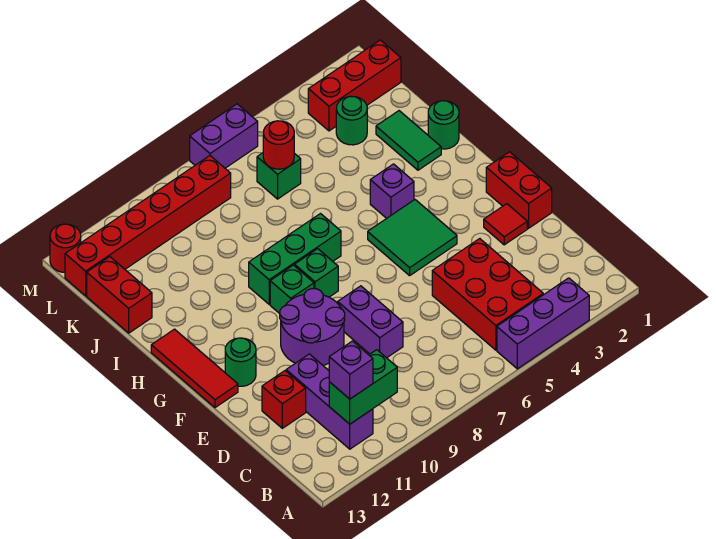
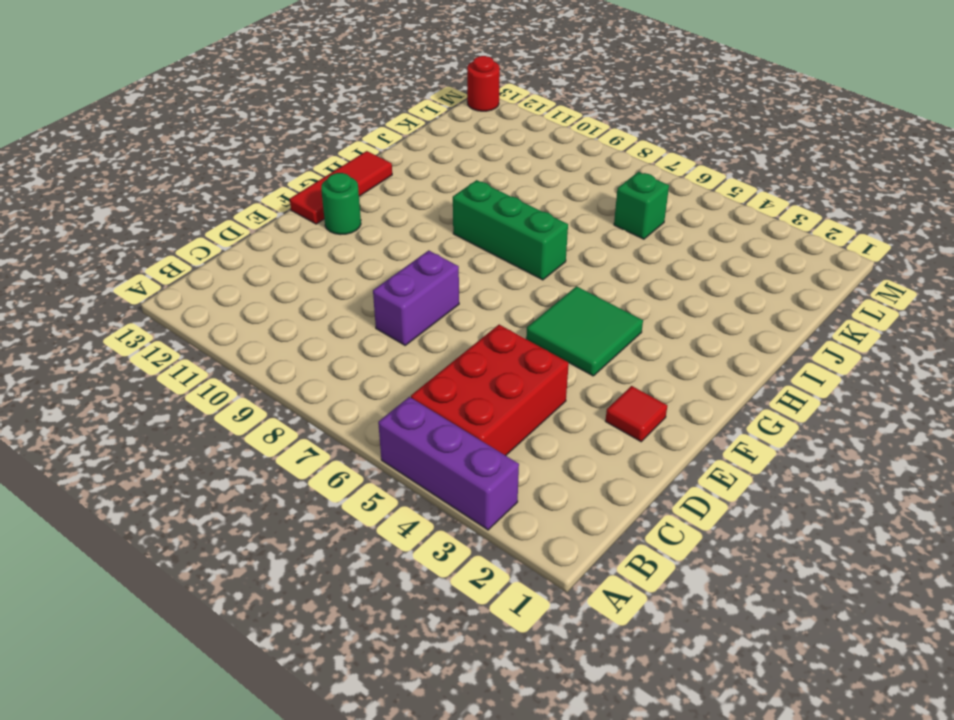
none -> purple 1x3 brick [286,354,373,449]
none -> red 1x1 brick [262,371,306,428]
none -> red 1x2 brick [486,152,552,228]

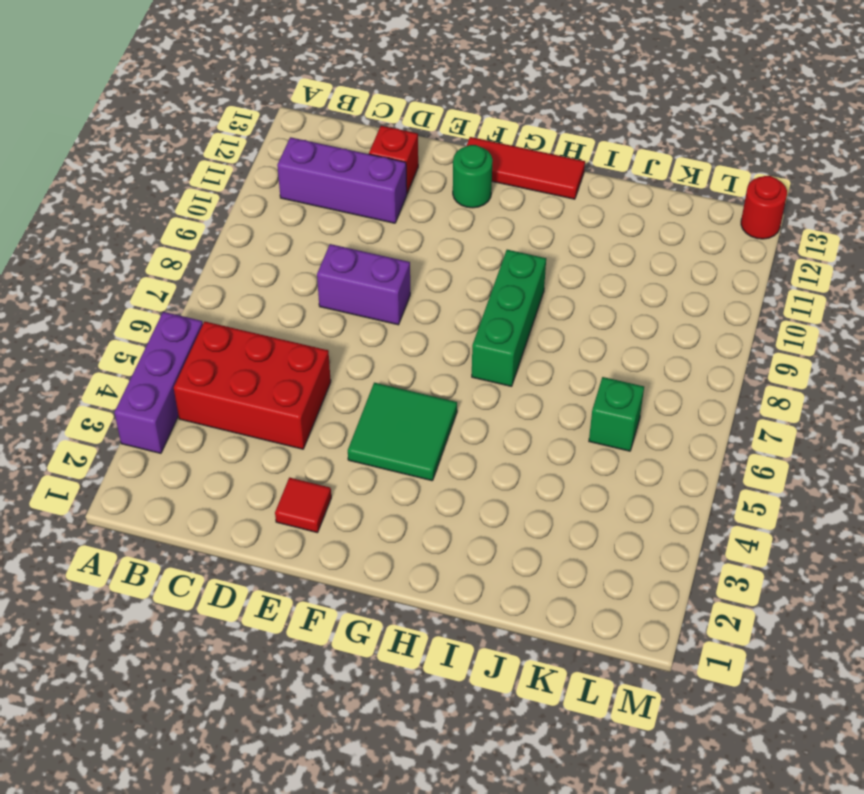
none -> red 1x2 brick [486,152,552,228]
none -> purple 2x2 round brick [280,289,345,365]
none -> green 1x1 brick [295,249,338,297]

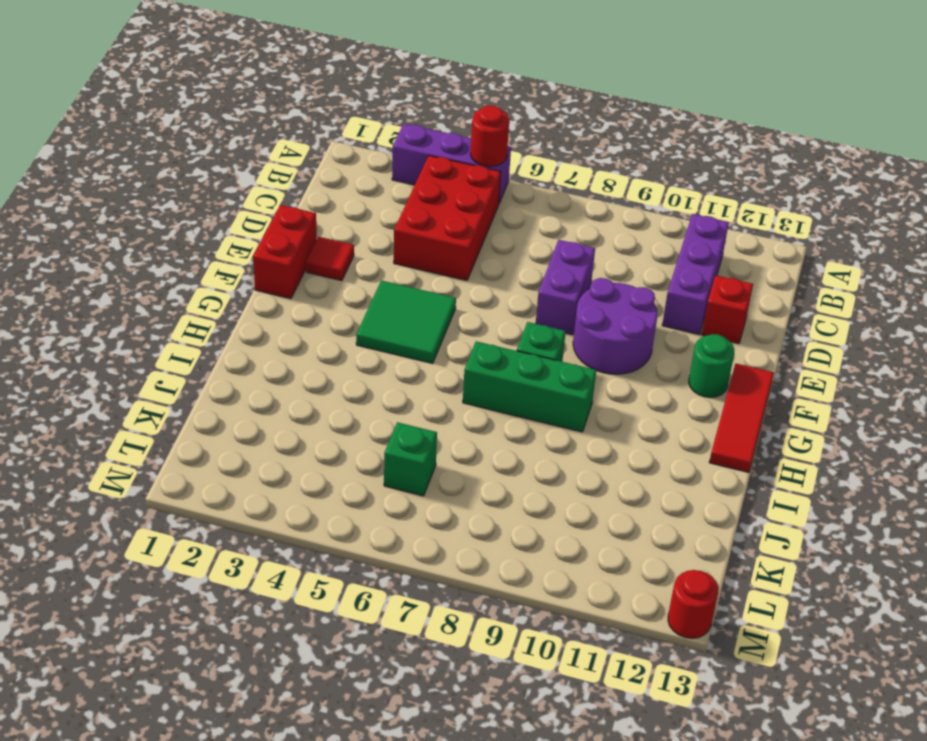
red 1x1 round brick [471,105,509,167] -> red 1x1 round brick moved to [263,121,294,169]
none -> green 1x1 brick [270,265,314,314]
none -> purple 1x1 brick [370,164,414,218]
none -> green 1x1 round brick [428,101,459,149]

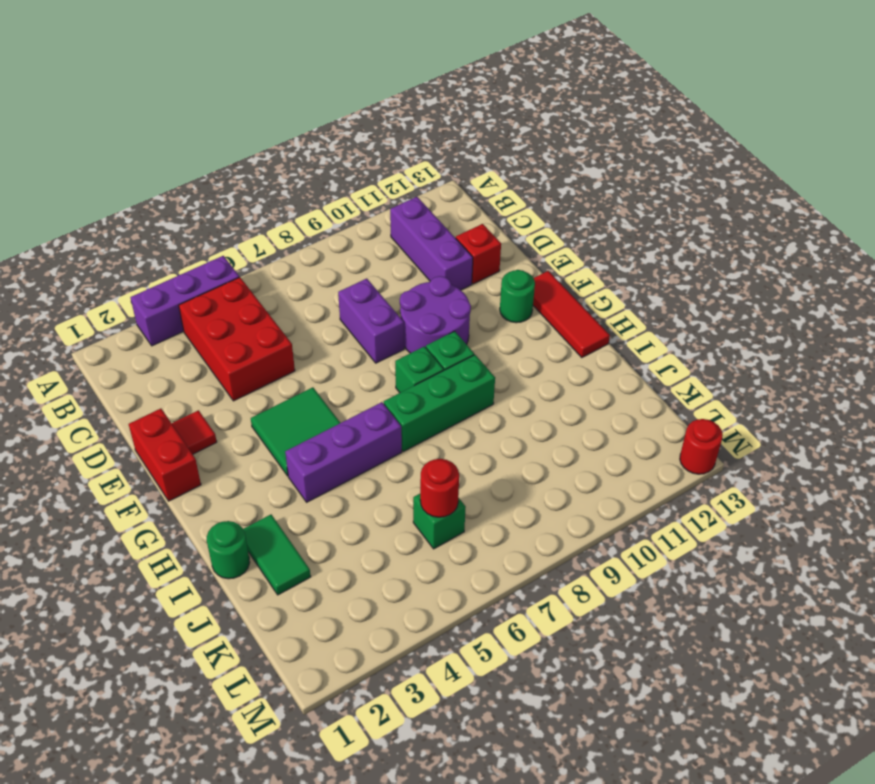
purple 1x3 brick [285,402,402,502] -> purple 1x1 brick [370,164,414,218]
none -> red 1x2 brick [87,257,152,333]
none -> green 1x1 round brick [336,96,367,145]
none -> red 1x3 brick [308,40,401,131]

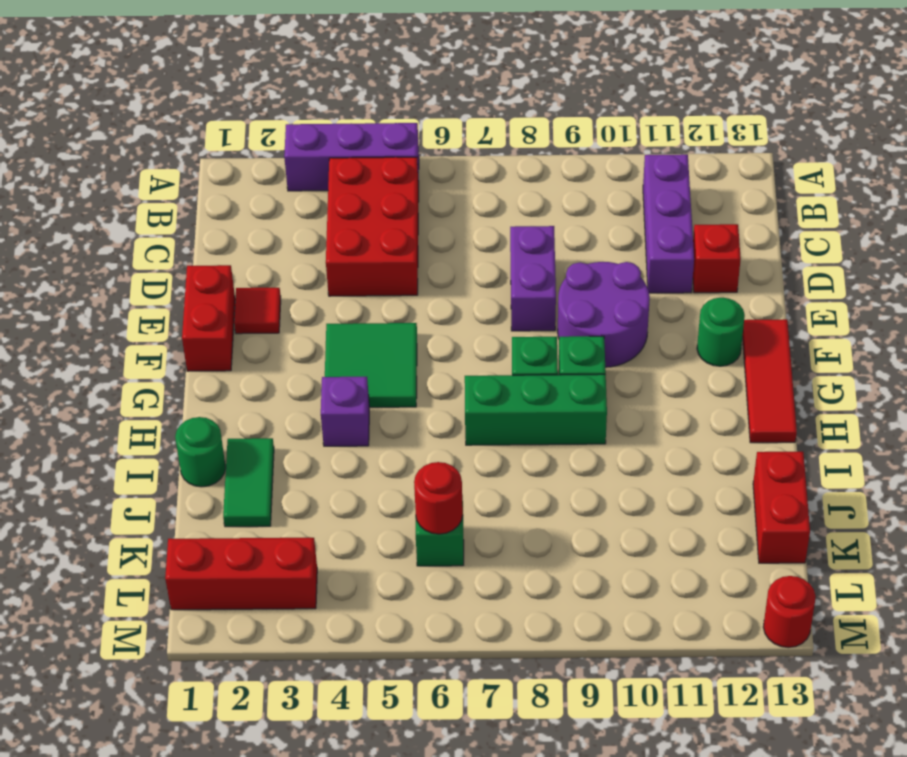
none -> green 1x1 round brick [336,96,367,145]
none -> red 1x6 brick [65,156,231,296]
none -> purple 1x2 brick [190,104,258,168]

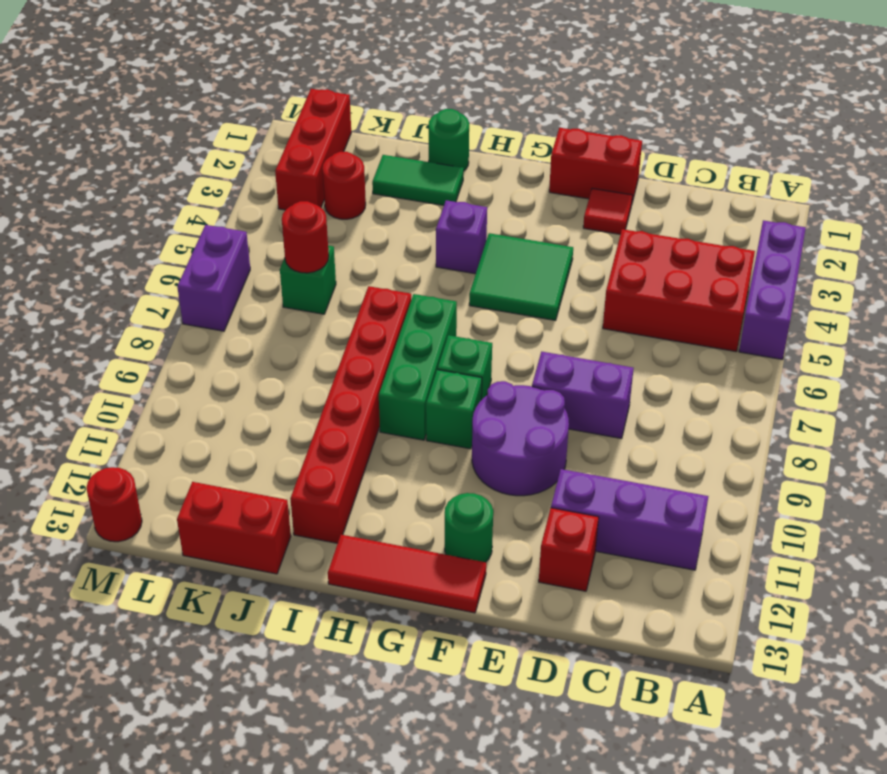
red 1x6 brick [290,286,411,543] -> red 1x6 brick moved to [65,156,231,296]
red 1x1 round brick [322,152,366,219] -> green 1x1 round brick [336,96,367,145]
none -> green 1x2 brick [329,350,397,424]
none -> purple 1x1 brick [329,341,373,399]

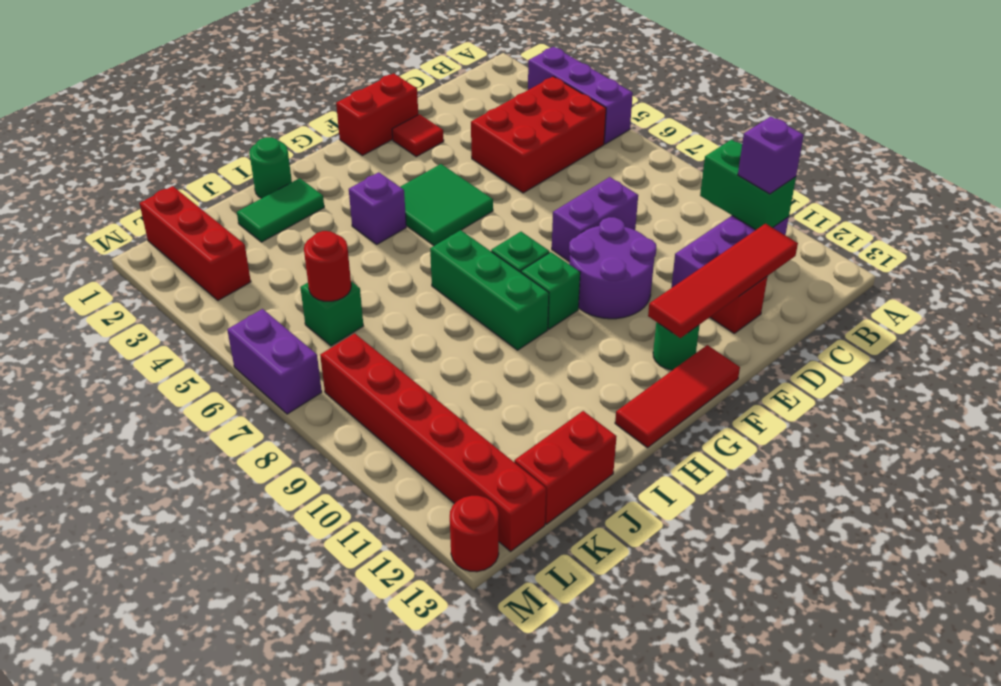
red 1x4 tile [648,224,798,338] -> none
none -> green 1x1 round brick [336,96,367,145]

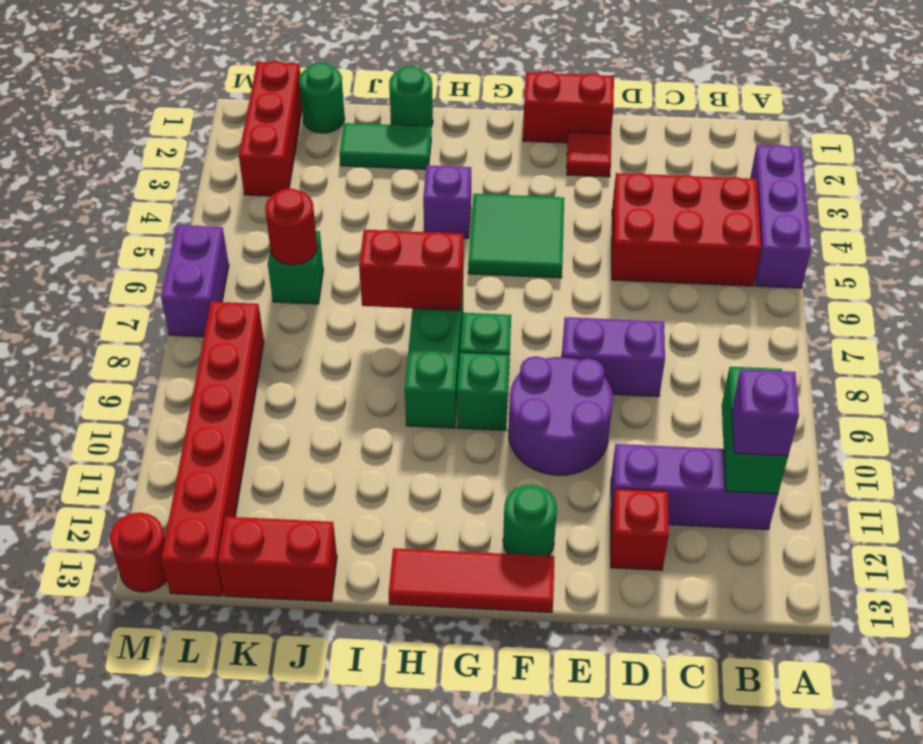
red 1x2 brick [359,230,463,310] -> none
green 1x1 round brick [299,63,345,133] -> green 1x1 round brick moved to [336,96,367,145]

